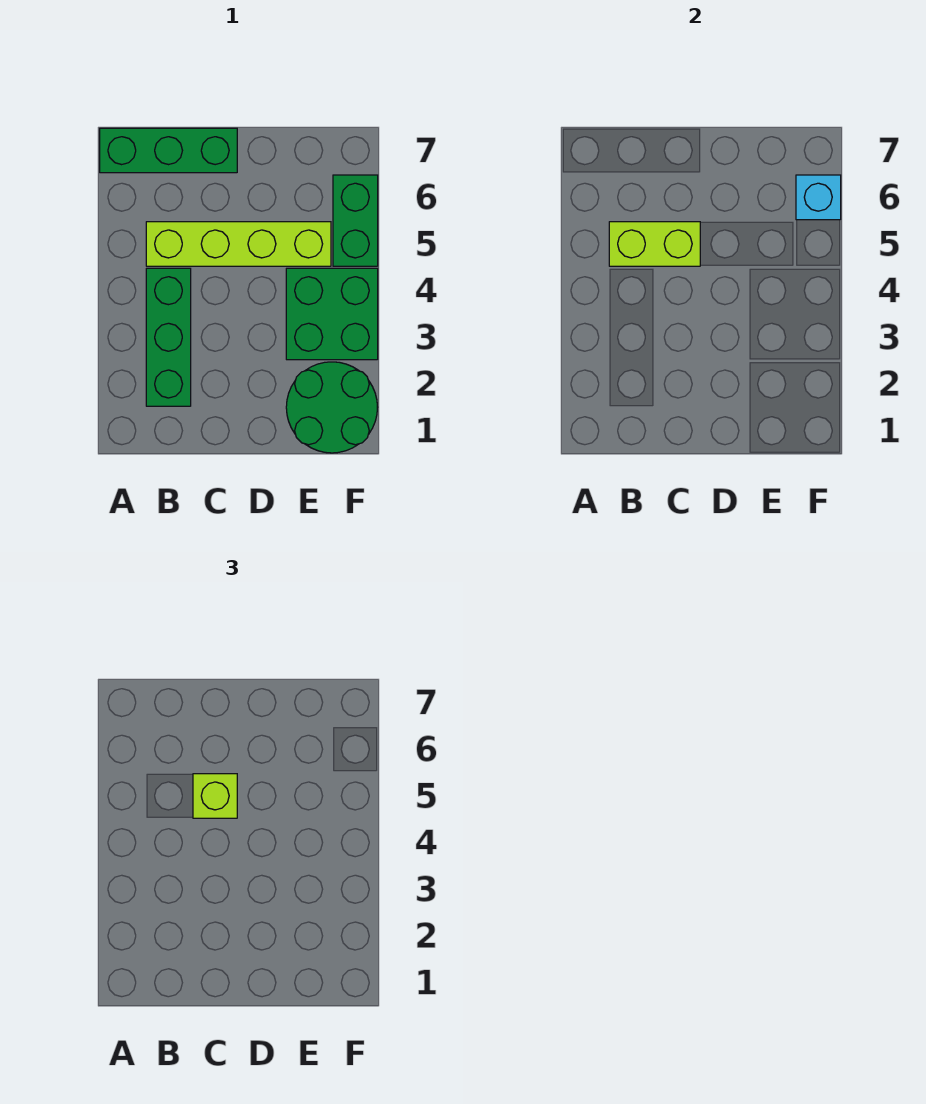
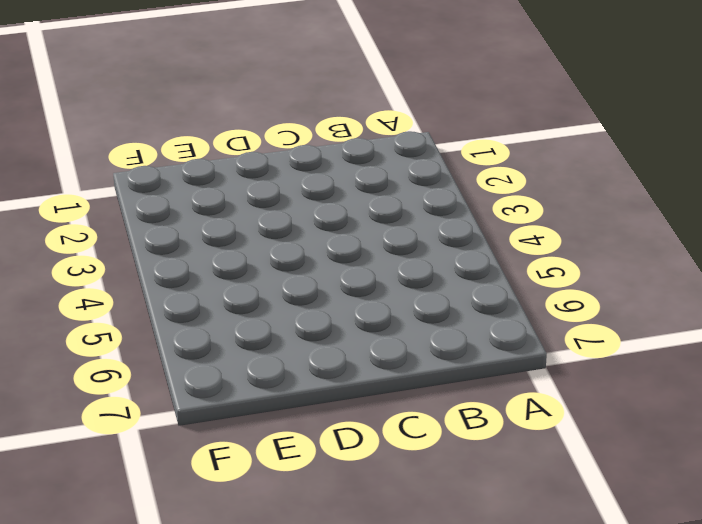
none -> green 1x3 brick [100,128,237,173]
none -> green 1x3 brick [146,268,191,406]

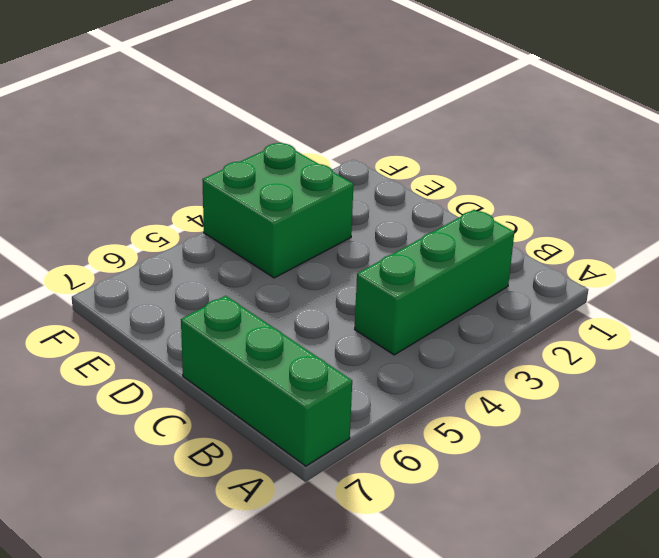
none -> lime 1x4 brick [146,222,331,266]
none -> green 2x2 round brick [286,362,378,453]

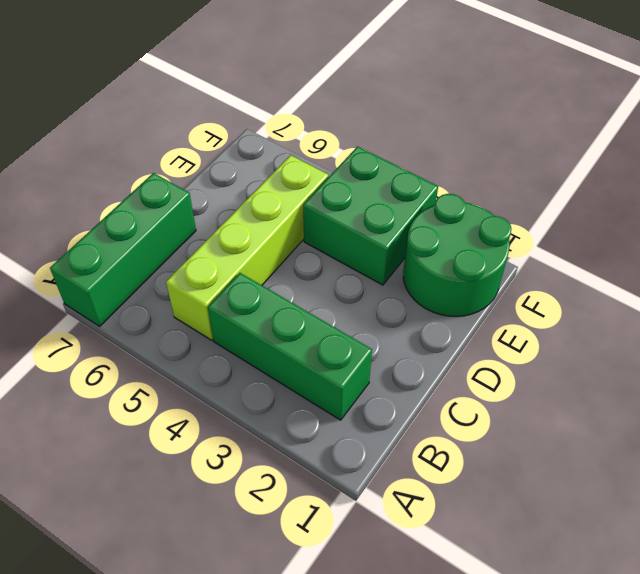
none -> green 1x2 brick [333,175,378,266]
none -> lime 1x2 brick [609,222,700,266]

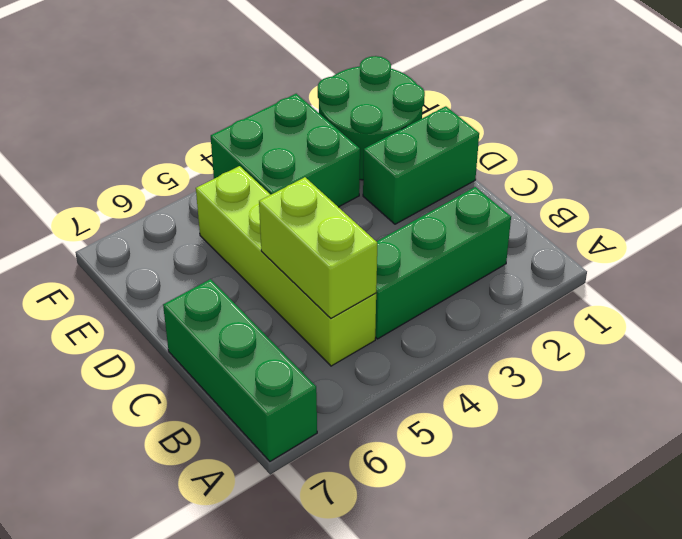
green 1x2 brick [363,106,479,224] -> green 1x2 brick moved to [333,175,378,266]
none -> cyan 1x1 brick [796,175,841,220]
none -> lime 1x1 brick [193,774,237,818]

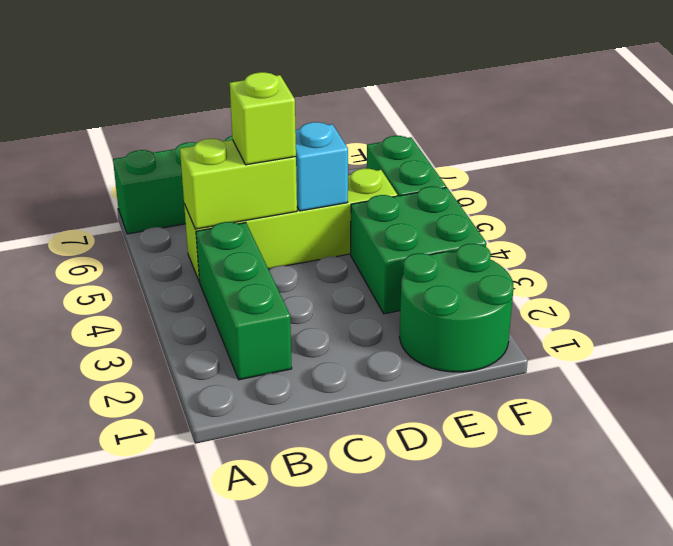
cyan 1x1 brick [295,122,348,211] -> cyan 1x1 brick moved to [796,175,841,220]

